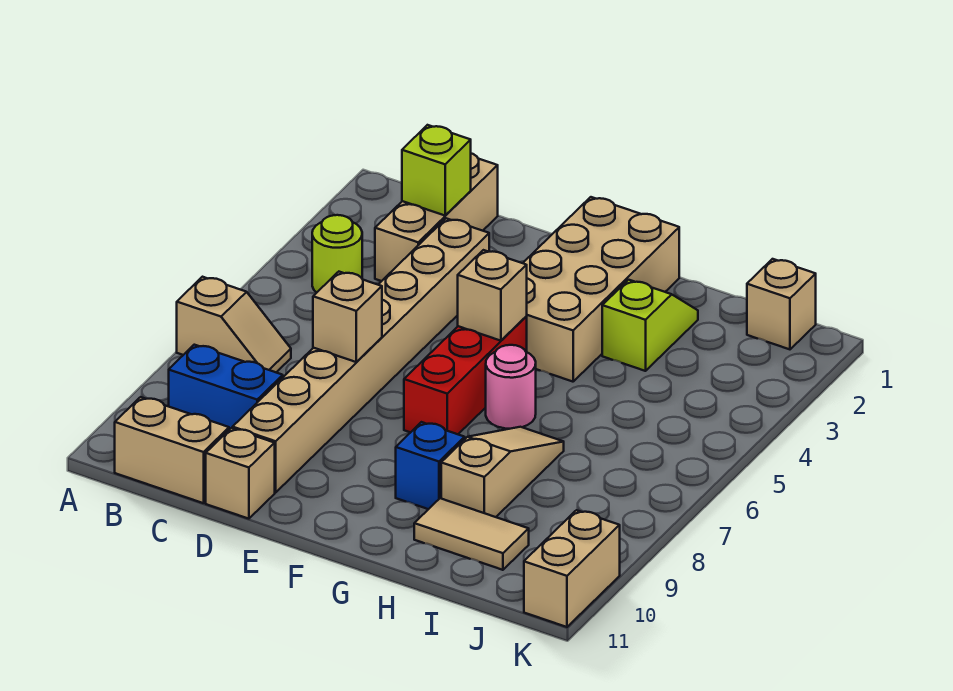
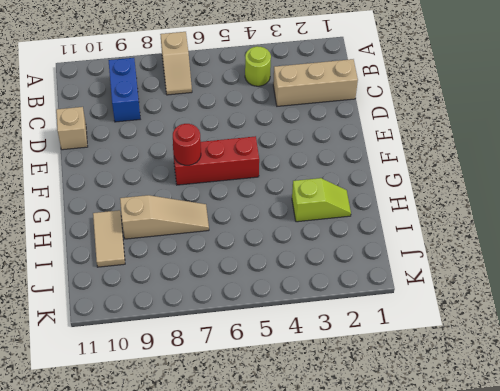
red 1x1 round brick [173,124,201,165] -> none
none -> tan 1x2 brick [115,397,229,503]
none -> tan 1x8 brick [233,218,489,492]
none -> tan 2x4 brick [523,197,679,382]

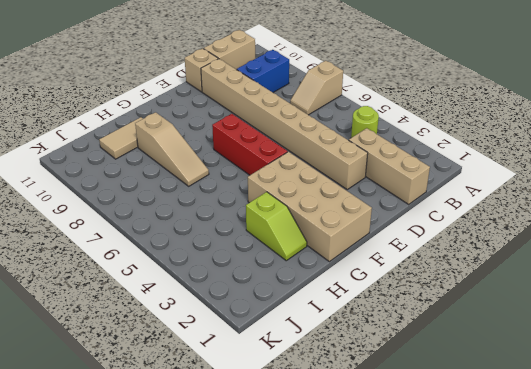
none -> pink 1x1 round brick [486,345,536,429]
none -> blue 1x1 brick [396,422,465,509]
none -> tan 1x1 brick [747,259,816,349]

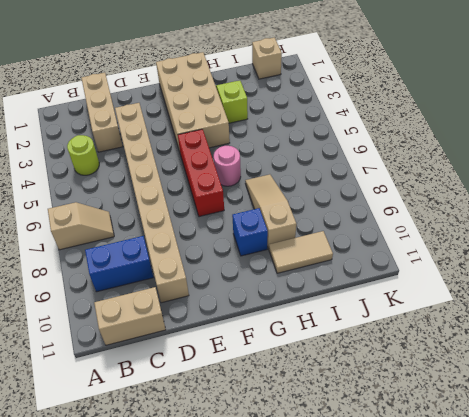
none -> tan 1x1 brick [206,428,275,519]
none -> tan 1x2 brick [524,510,620,627]
none -> lime 1x1 brick [402,125,471,216]

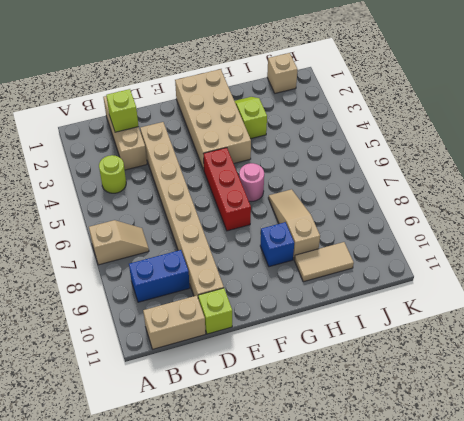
lime 1x1 brick [198,288,232,334] -> tan 1x1 brick [206,428,275,519]
none -> tan 1x2 brick [524,510,620,627]
none -> tan 1x1 brick [313,272,382,362]
none -> tan 1x1 brick [458,250,527,341]

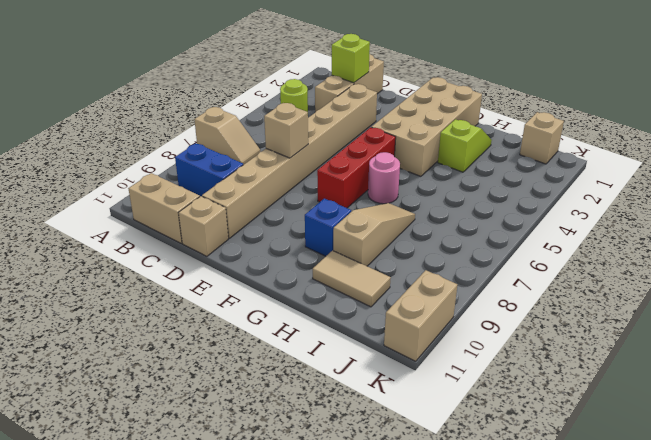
none -> tan 1x1 brick [458,250,527,341]

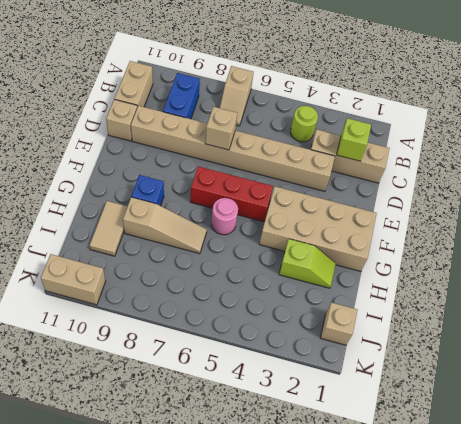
none -> tan 1x1 brick [458,250,527,341]

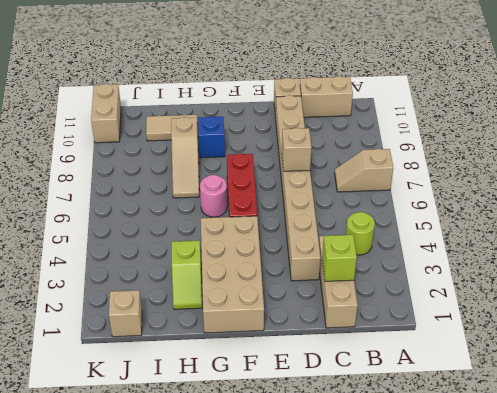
none -> blue 1x2 brick [169,345,283,430]
none -> tan 1x1 brick [458,250,527,341]

